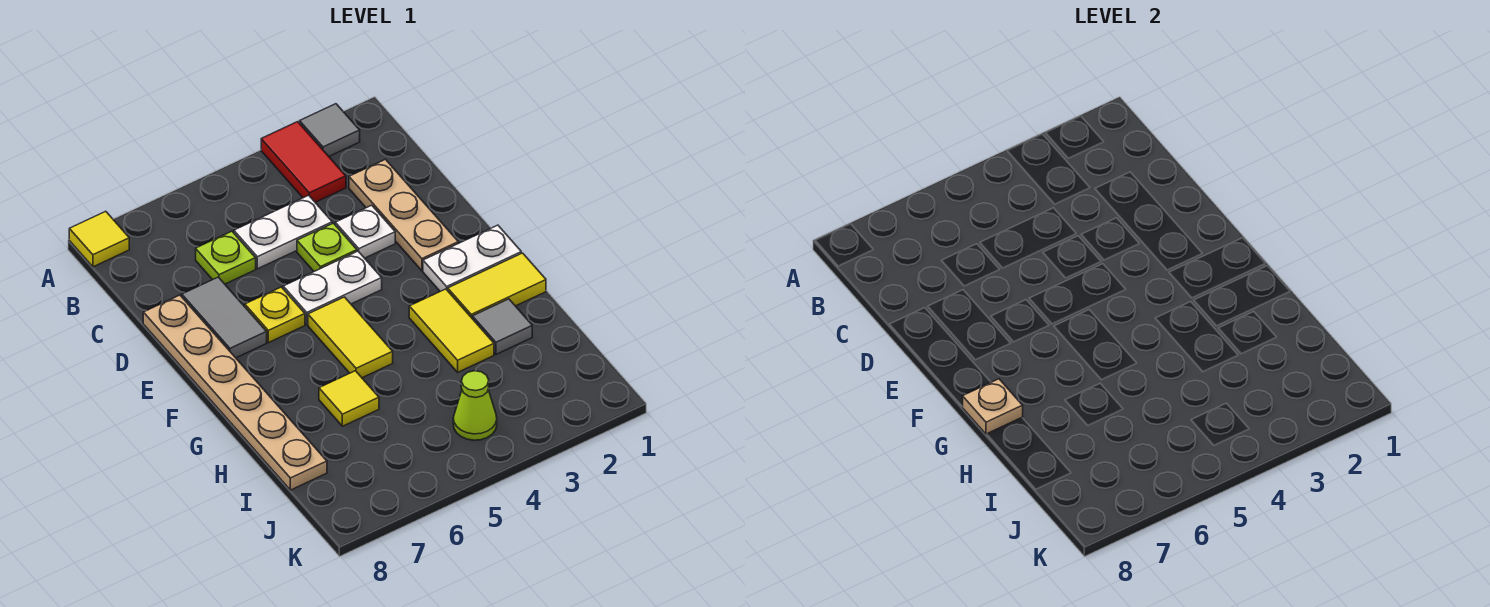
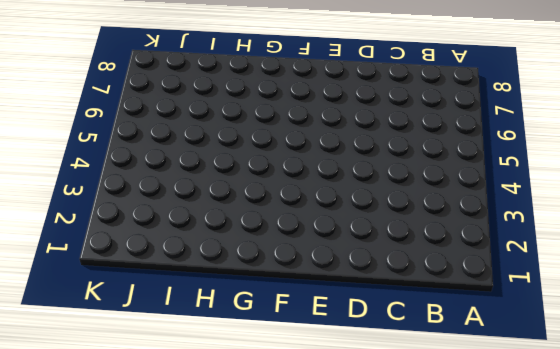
none -> grey 1x1 tile [300,104,360,156]
none -> red 1x2 tile [261,122,346,202]
none -> yellow 1x1 tile [69,211,129,267]

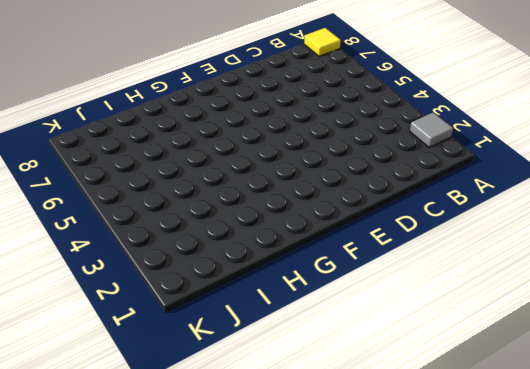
none -> red 1x2 tile [261,122,346,202]
none -> tan 1x3 plate [349,159,458,271]
none -> white 1x2 plate [234,195,332,269]

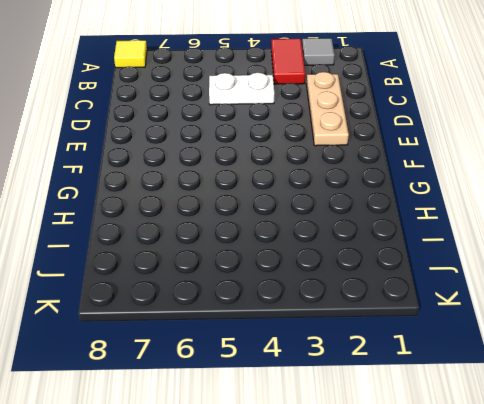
none -> lime 1x1 plate [196,231,256,284]
none -> white 1x1 plate [335,205,395,258]
none -> lime 1x1 plate [297,223,357,271]

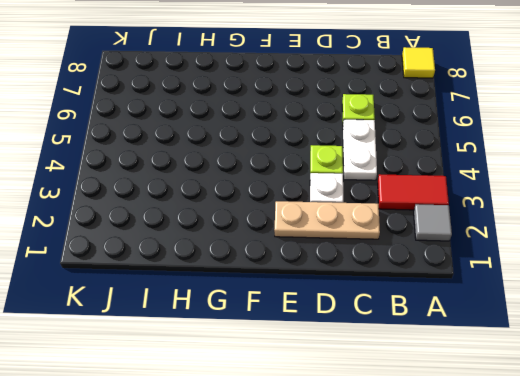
none -> grey 1x2 tile [182,277,267,358]
none -> tan 1x6 plate [143,295,327,490]
none -> white 1x2 plate [283,251,382,324]

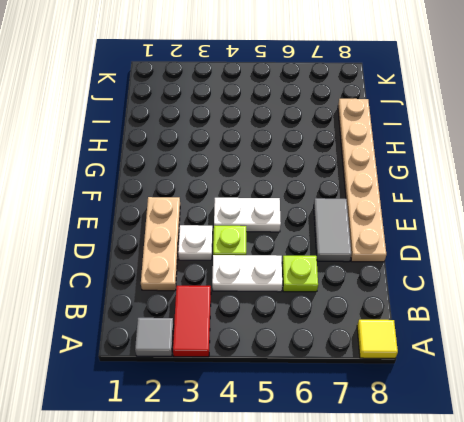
none -> yellow 1x1 plate [245,287,305,343]
none -> white 1x2 plate [423,225,521,291]
none -> yellow 1x2 tile [308,297,393,378]

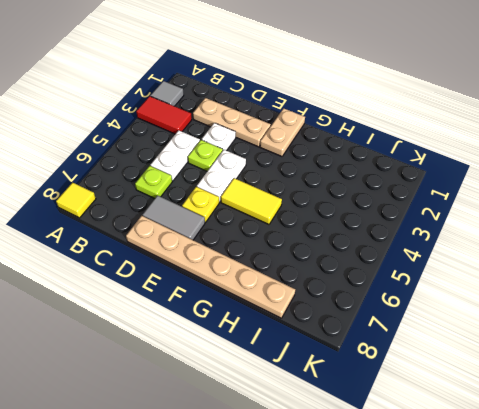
tan 1x2 plate [260,108,305,156] -> white 1x2 plate [423,225,521,291]
none -> yellow 1x2 tile [448,253,546,318]
none -> yellow 1x2 tile [409,289,494,372]
none -> grey 1x1 tile [472,299,532,354]

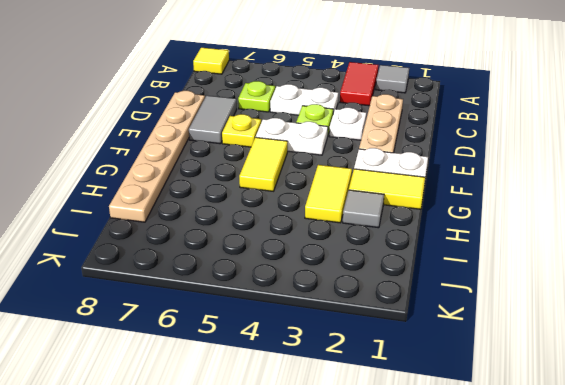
none -> yellow 1x1 tile [319,371,379,426]
none -> lime 1x1 cone [453,371,497,440]
none -> tan 1x1 plate [963,379,1023,434]

